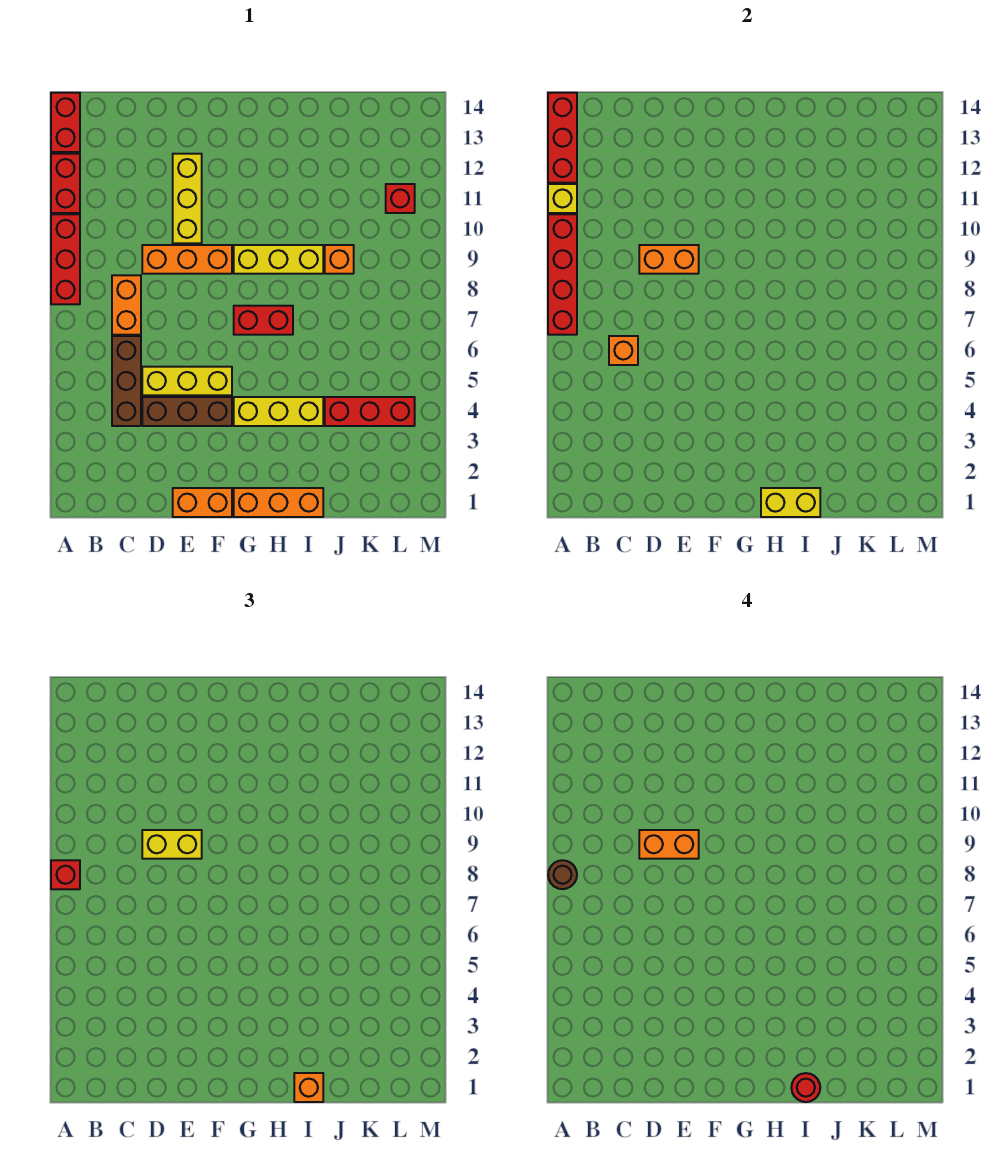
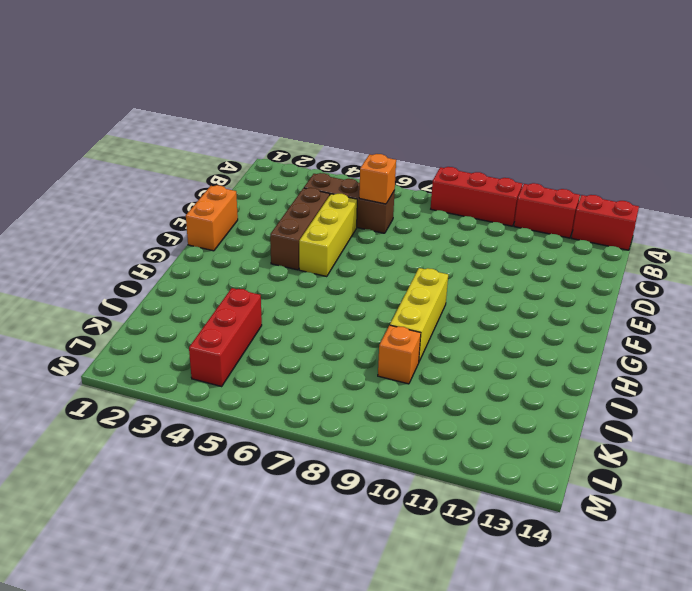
none -> orange 1x2 brick [112,275,141,335]
none -> orange 1x3 brick [142,245,232,274]
none -> yellow 1x3 brick [173,154,202,243]

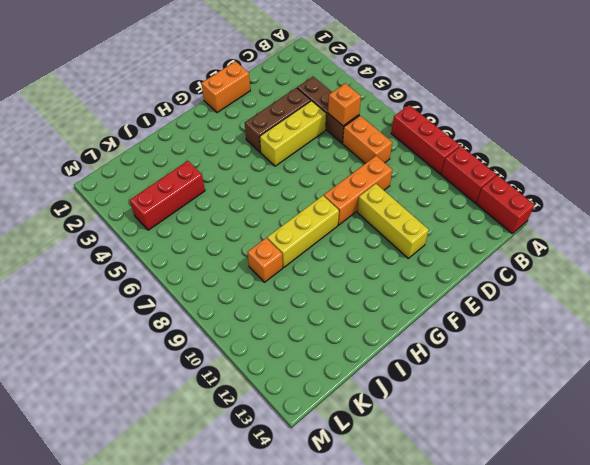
none -> orange 1x3 brick [234,488,323,517]
none -> yellow 1x3 brick [234,397,323,426]
none -> red 1x2 brick [234,306,293,335]

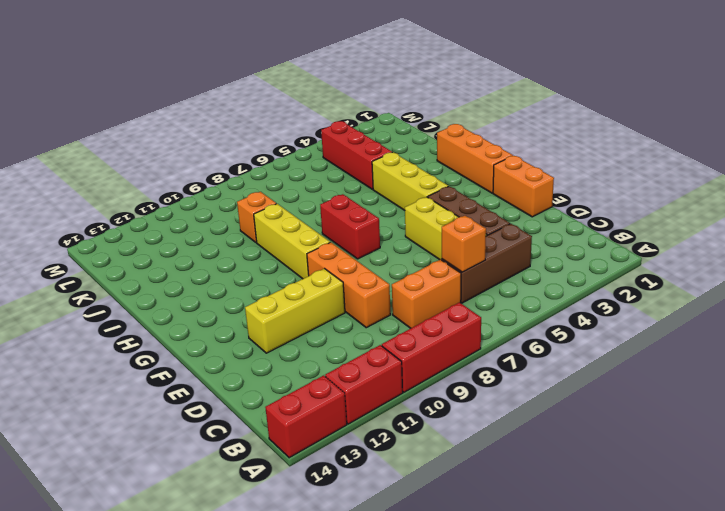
none -> red 1x1 brick [386,184,415,213]
none -> red 1x4 brick [548,214,577,335]
none -> yellow 1x1 brick [548,184,577,213]

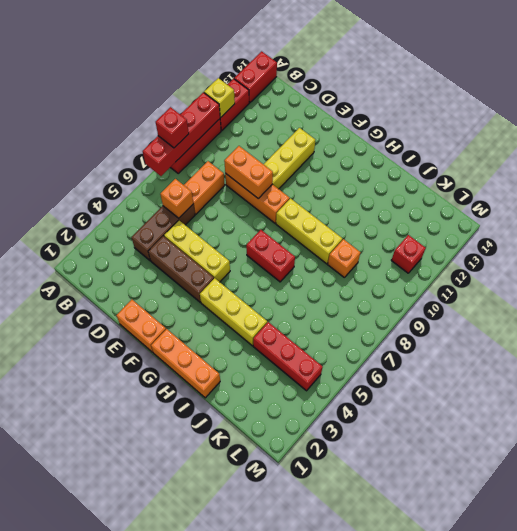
none -> red 1x3 brick [548,93,577,183]
none -> yellow 1x2 brick [761,488,820,517]
none -> yellow 1x2 brick [142,830,202,859]

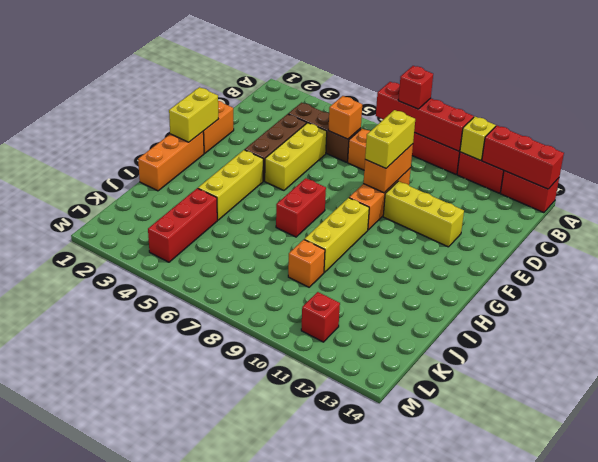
yellow 1x2 brick [169,87,218,142] -> yellow 1x2 brick moved to [761,488,820,517]
none -> orange 1x1 brick [294,1073,323,1102]
none -> brown 1x1 round brick [548,860,577,889]
none -> orange 1x2 brick [639,830,699,859]

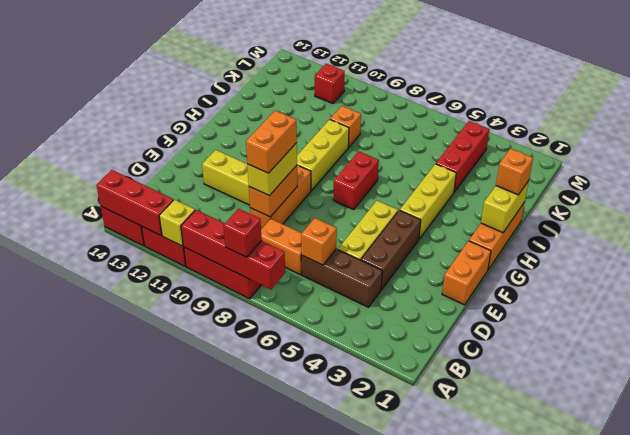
none -> brown 1x1 round brick [548,860,577,889]
none -> red 1x1 round brick [791,1073,820,1102]

